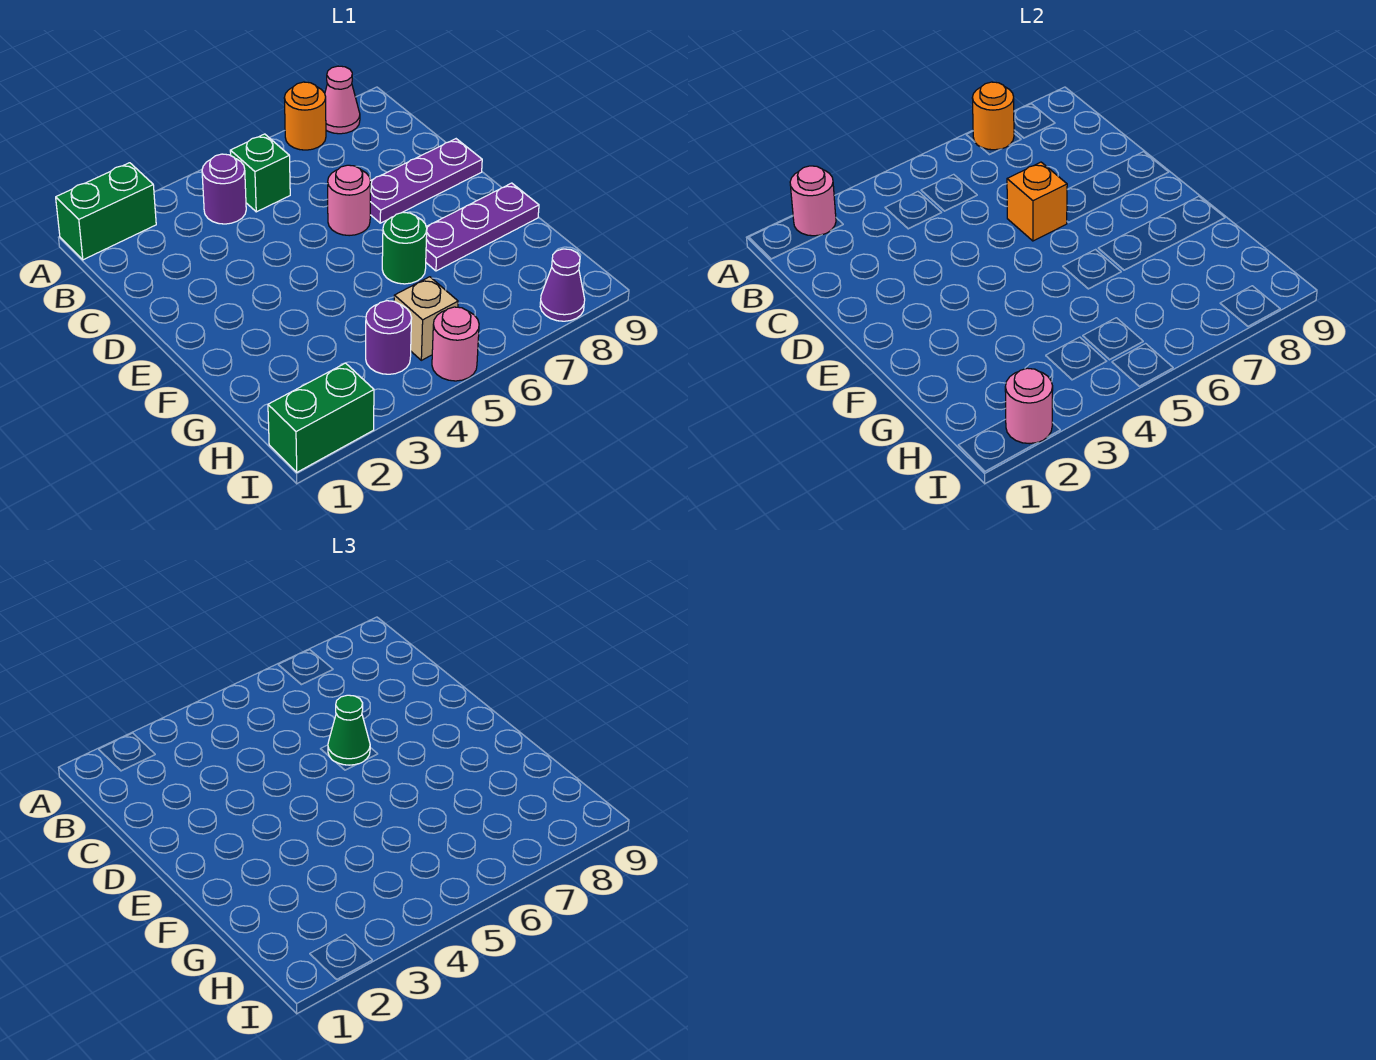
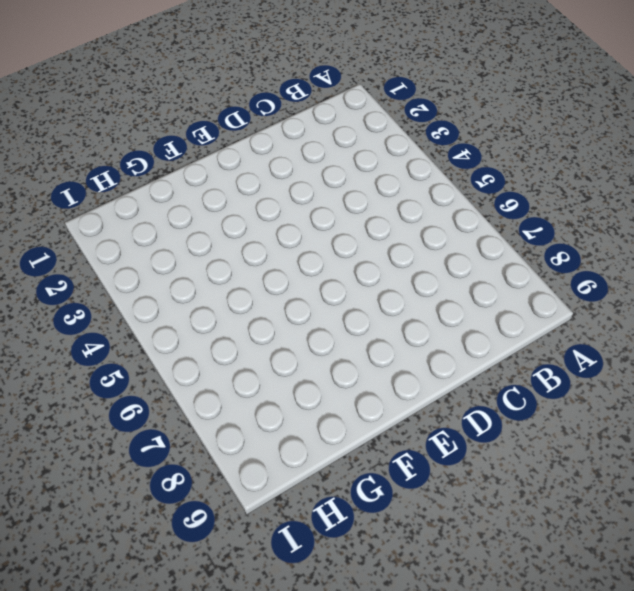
none -> green 1x2 brick [56,163,156,260]
none -> orange 1x1 round brick [284,82,326,150]
none -> pink 1x1 cone [325,66,360,134]

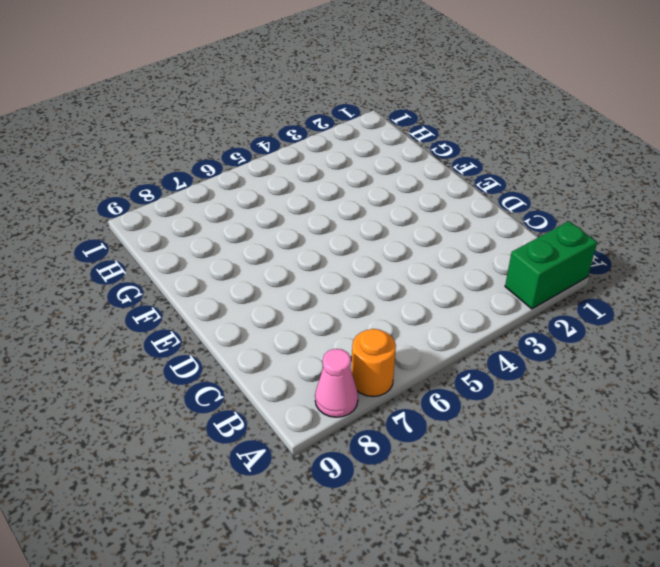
none -> purple 1x1 round brick [202,154,246,224]
none -> green 1x1 brick [230,134,290,212]
none -> pink 1x1 round brick [328,165,371,236]

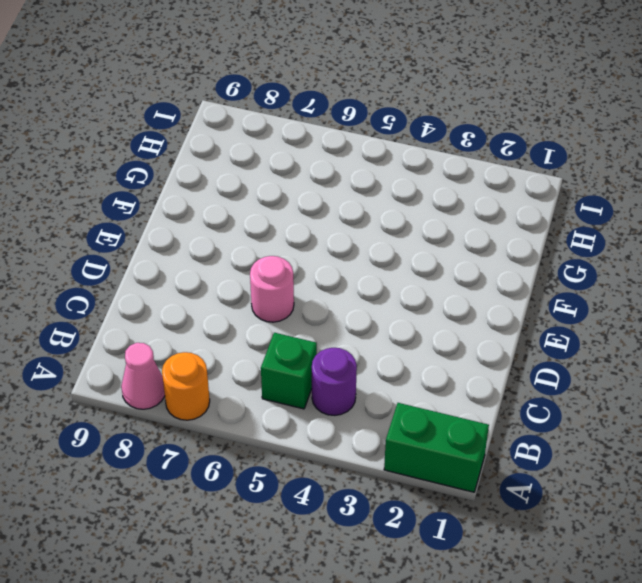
none -> purple 1x3 plate [370,139,482,223]
none -> green 1x1 round brick [382,212,427,284]
none -> purple 1x3 plate [426,183,539,271]

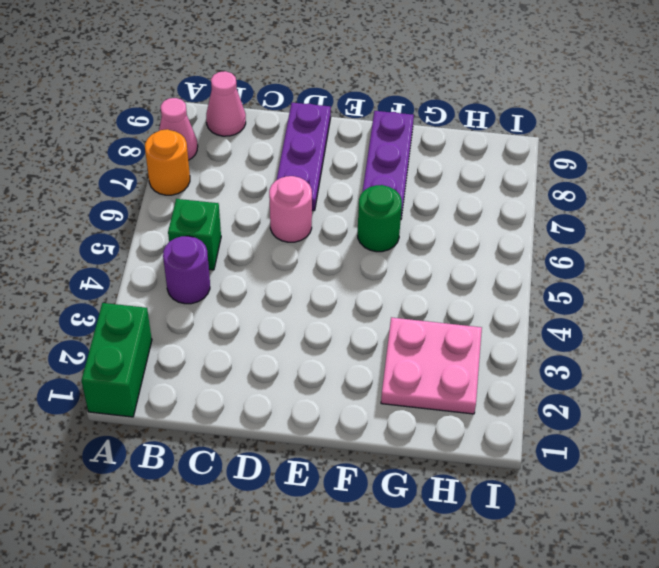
pink 1x1 cone [206,71,246,136] -> none
pink 2x2 plate [381,317,482,414] -> none
none -> purple 1x1 round brick [366,301,412,374]
none -> tan 1x1 brick [394,277,458,360]
none -> green 1x2 brick [268,363,374,472]

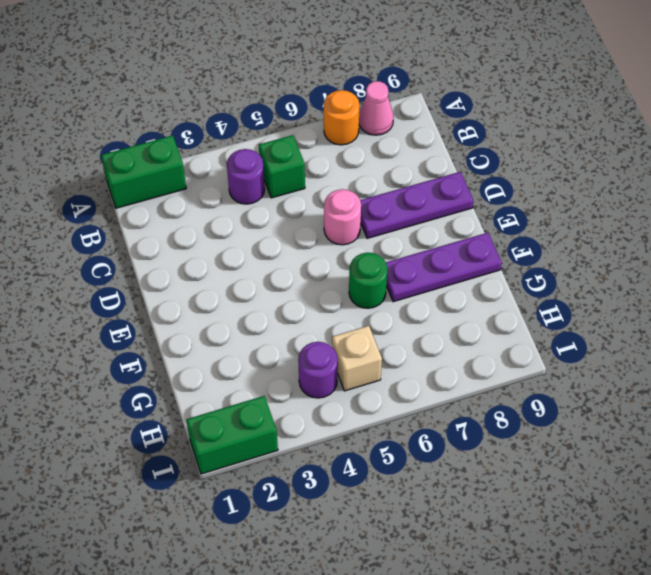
none -> pink 1x1 round brick [432,307,479,381]
none -> purple 1x1 cone [540,249,585,321]
none -> pink 1x1 round brick [790,166,836,236]

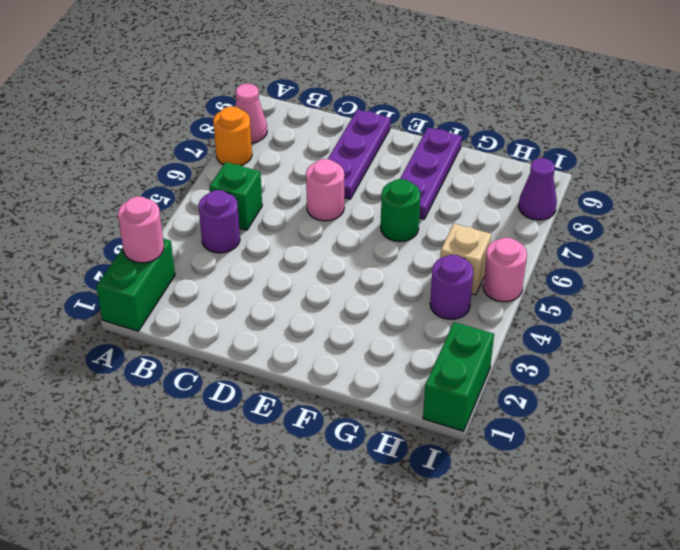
none -> orange 1x1 round brick [972,82,1014,150]
none -> orange 1x1 brick [1007,162,1067,241]
none -> pink 1x1 round brick [1005,368,1053,444]

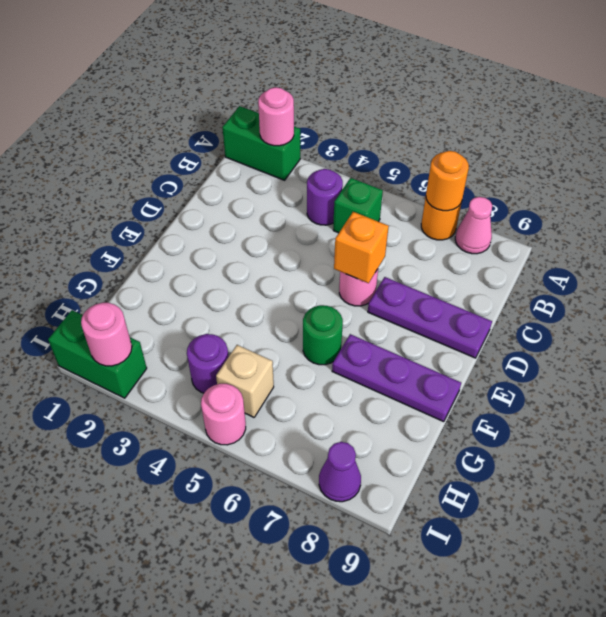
none -> green 1x1 cone [328,695,370,765]

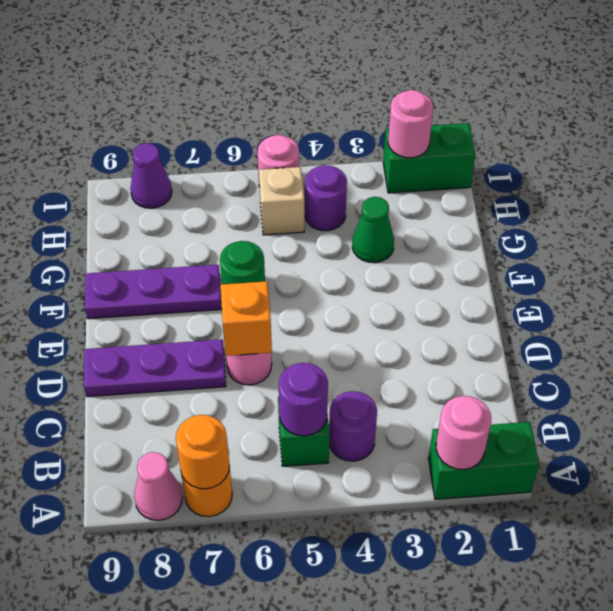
purple 1x1 round brick [279,363,328,436] -> none
green 1x1 cone [352,197,394,263] -> green 1x1 cone moved to [328,695,370,765]

